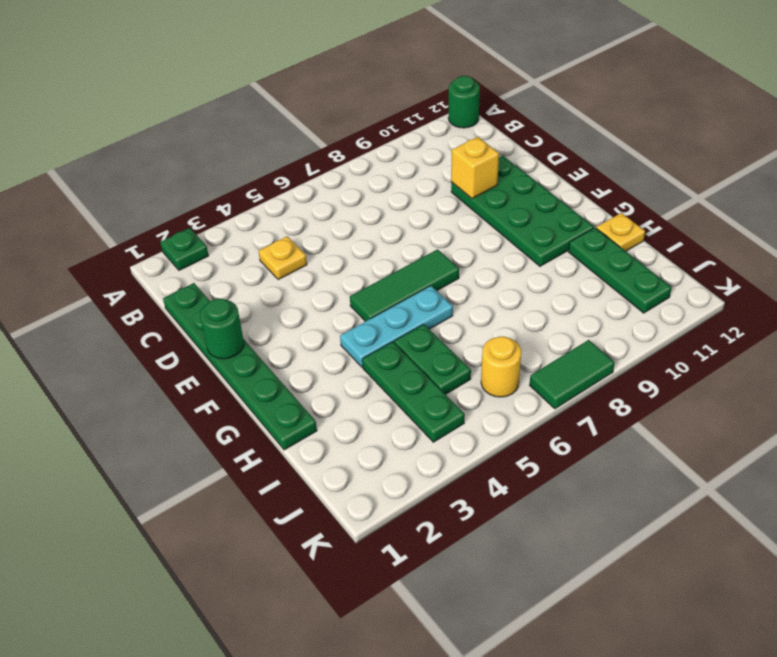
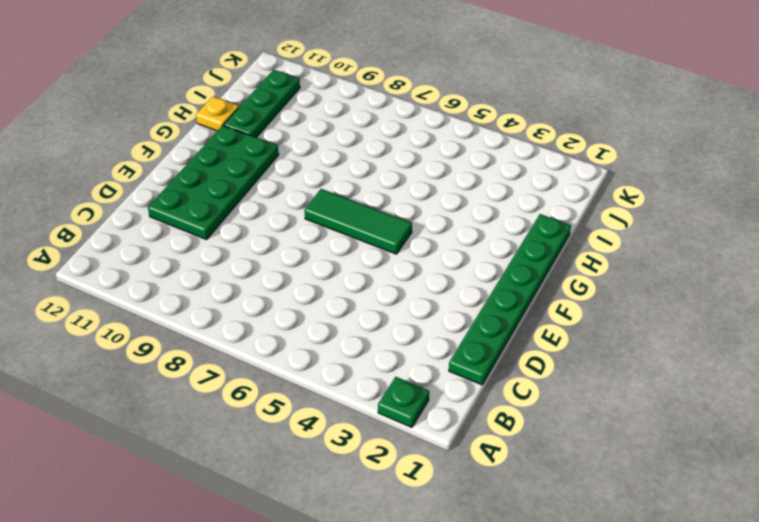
none -> green 1x1 round brick [448,76,480,128]
none -> yellow 1x1 plate [259,236,307,280]
none -> cyan 1x3 plate [340,286,453,367]

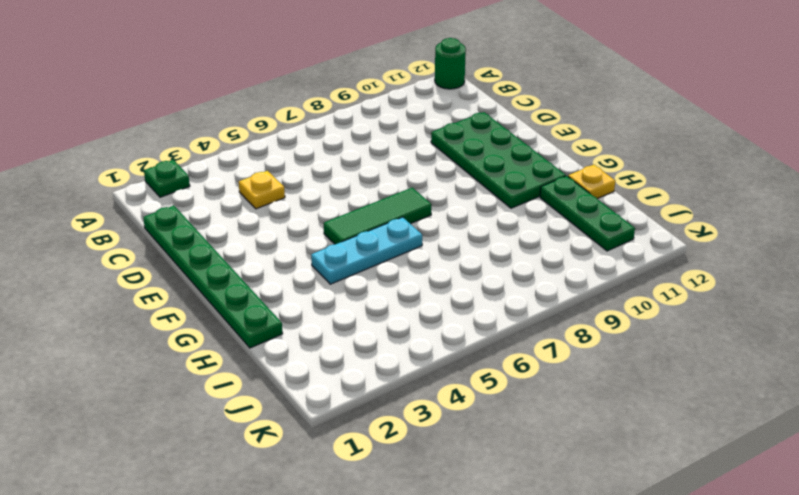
none -> green 1x3 plate [362,342,465,442]
none -> green 1x2 plate [394,324,471,394]
none -> yellow 1x1 round brick [481,336,521,397]

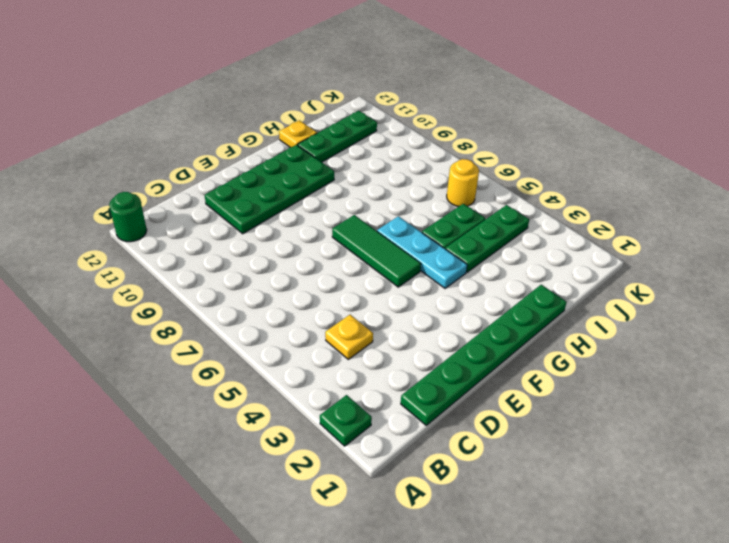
none -> green 1x2 tile [530,340,615,409]
none -> yellow 1x1 brick [451,137,499,199]
none -> green 1x1 round brick [200,299,244,359]

